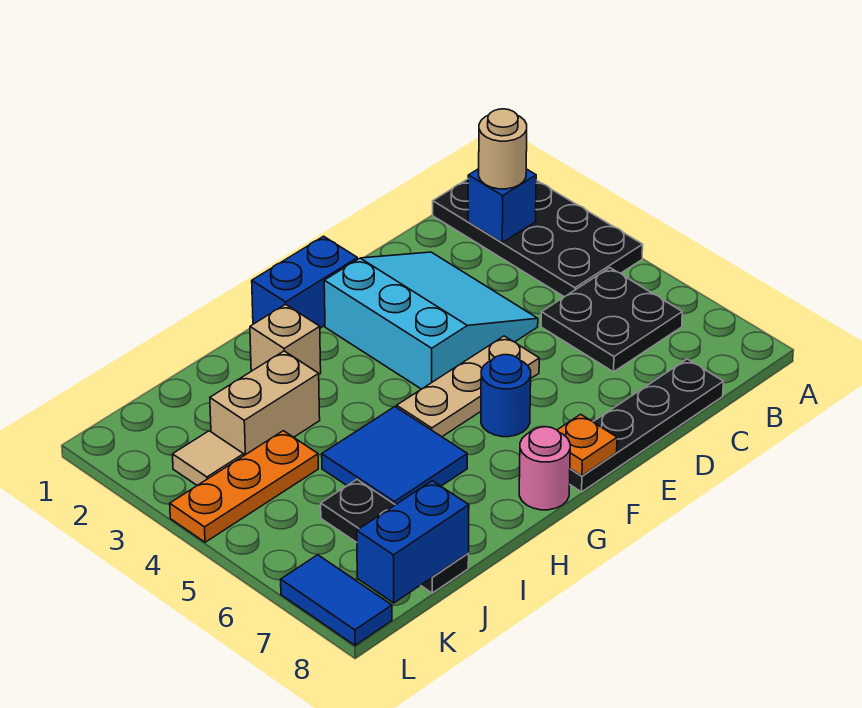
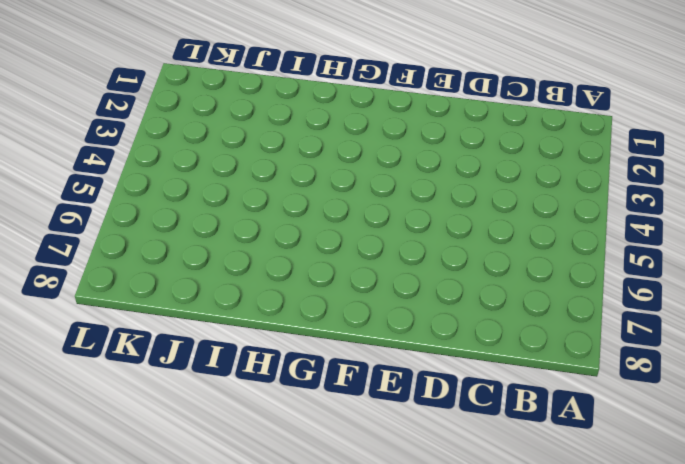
none -> black 2x4 plate [433,179,643,297]
none -> black 2x2 plate [541,268,682,372]
none -> black 1x4 plate [570,359,723,492]

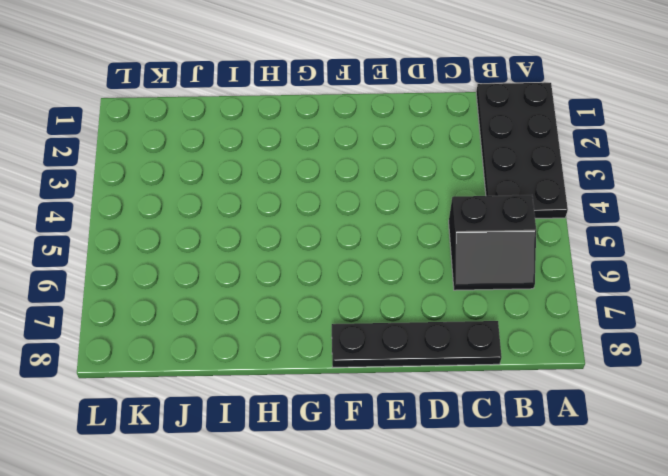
black 2x2 slope [449,195,536,290] -> black 2x2 plate [541,268,682,372]
none -> cyan 3x3 slope [324,252,538,389]
none -> tan 1x3 plate [397,336,539,437]
none -> blue 1x2 brick [252,236,357,328]

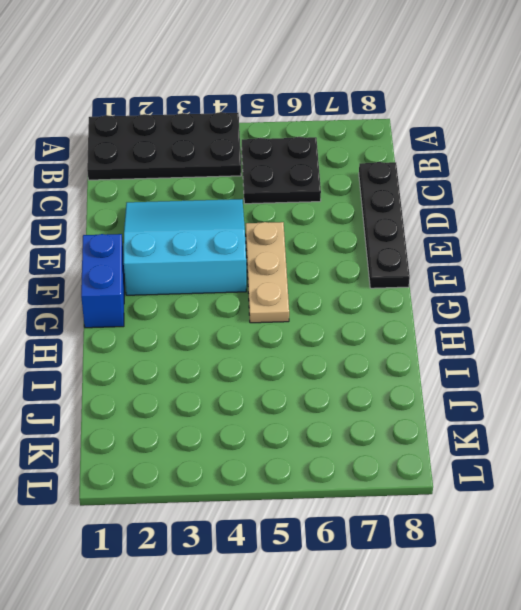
none -> blue 1x1 round brick [481,355,531,437]
none -> pink 1x1 round brick [519,427,570,510]
none -> tan 1x1 brick [250,304,321,374]

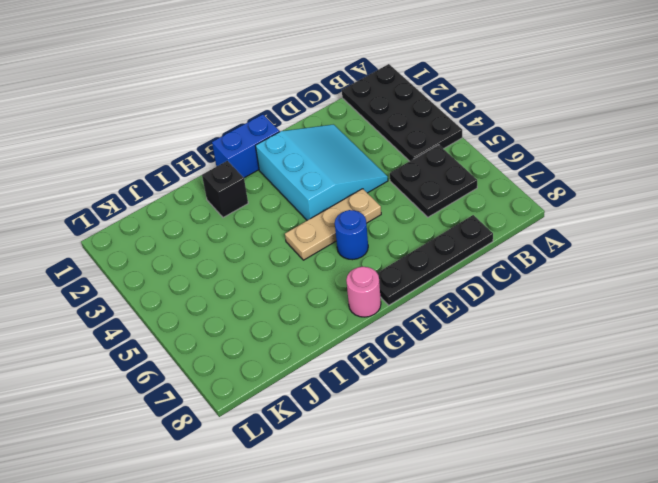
black 1x1 brick [202,161,248,218] -> tan 1x1 brick [250,304,321,374]
none -> blue 2x2 tile [322,407,467,505]
none -> tan 1x2 brick [210,351,320,455]
none -> orange 1x3 plate [170,431,318,542]

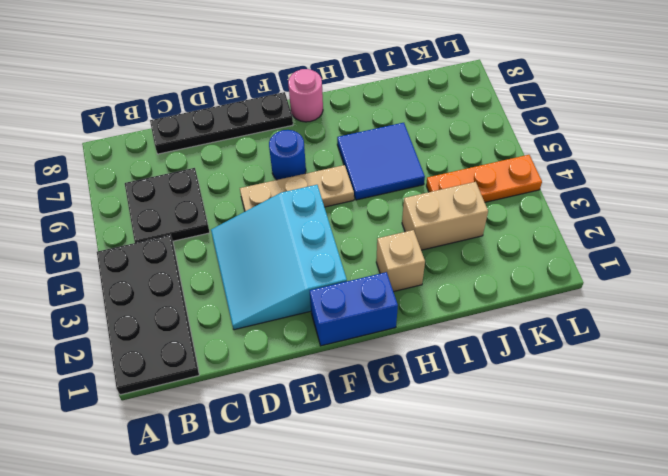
none -> black 1x3 plate [321,480,469,593]
none -> tan 1x1 tile [173,431,244,486]
none -> blue 1x2 tile [281,555,392,645]

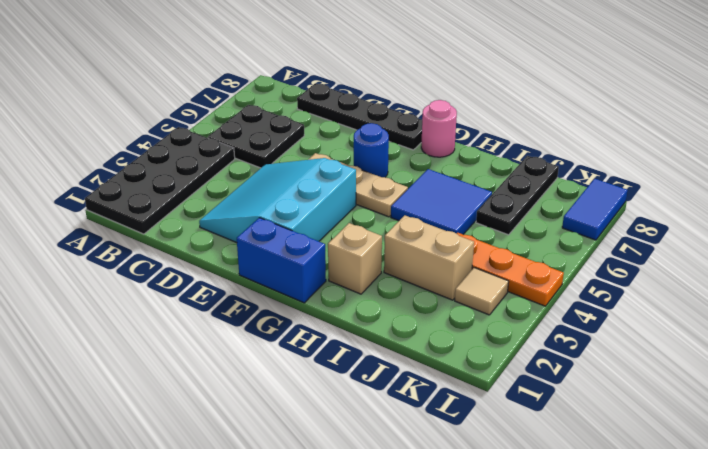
none -> blue 1x1 brick [468,169,536,242]
none -> orange 1x1 plate [557,414,617,476]
none -> blue 1x2 brick [357,481,469,603]

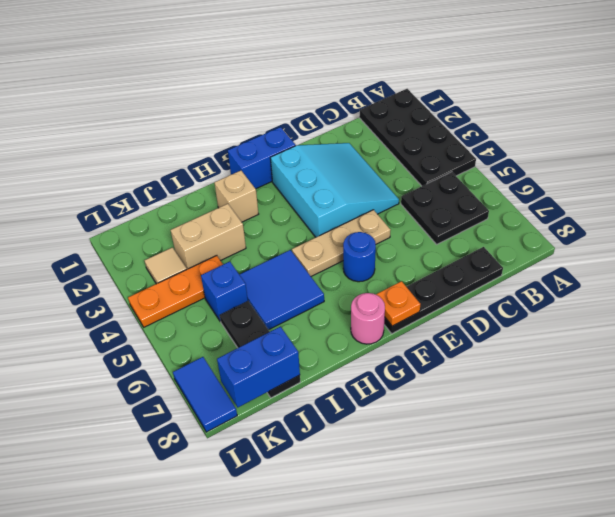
blue 1x1 brick [201,262,248,322] -> blue 1x1 brick moved to [468,169,536,242]
none -> tan 1x1 round brick [479,109,527,189]

